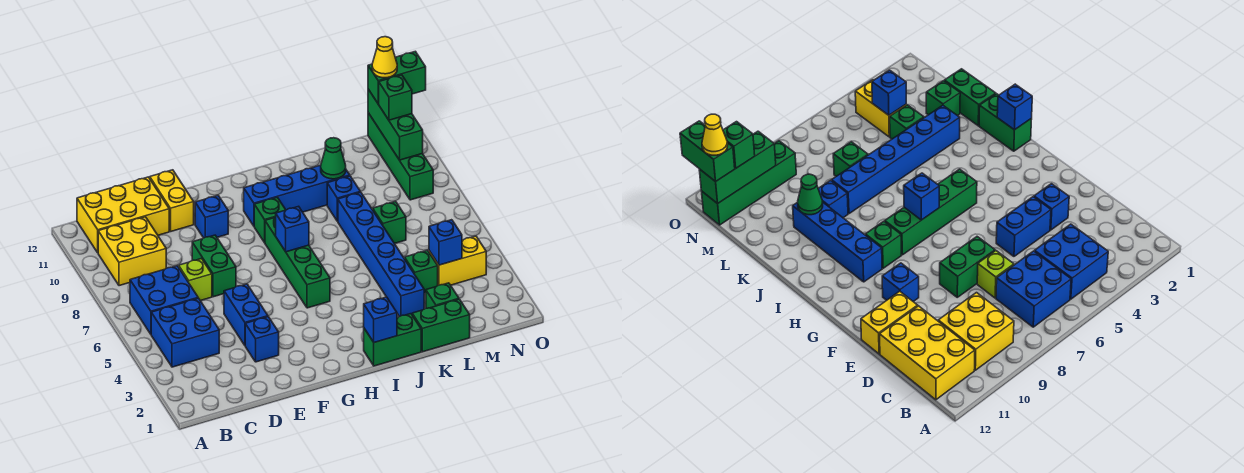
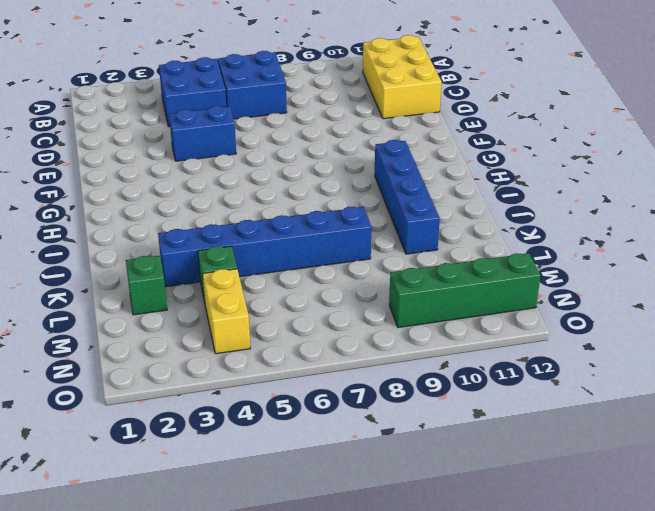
none -> yellow 2x2 brick [98,217,166,286]
none -> lime 1x1 brick [179,259,212,301]
none -> blue 1x1 brick [245,317,279,362]
none -> green 1x2 brick [192,235,236,297]

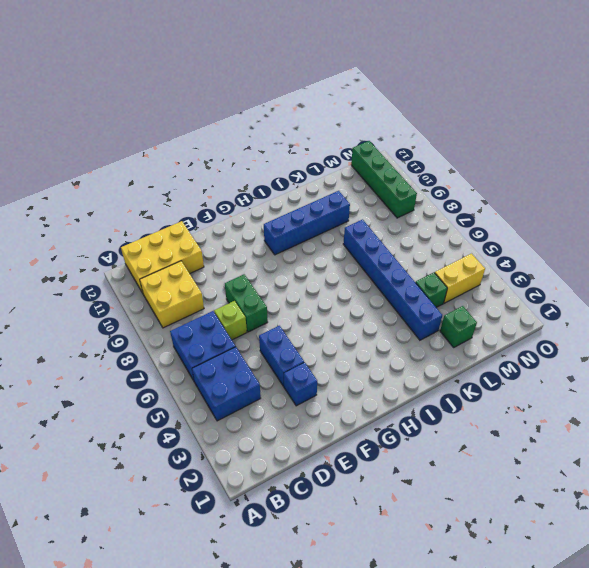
none -> yellow 1x2 brick [150,170,194,231]
none -> blue 1x1 brick [195,196,228,238]
none -> green 1x4 brick [265,217,330,308]
none -> green 1x1 brick [254,197,285,243]

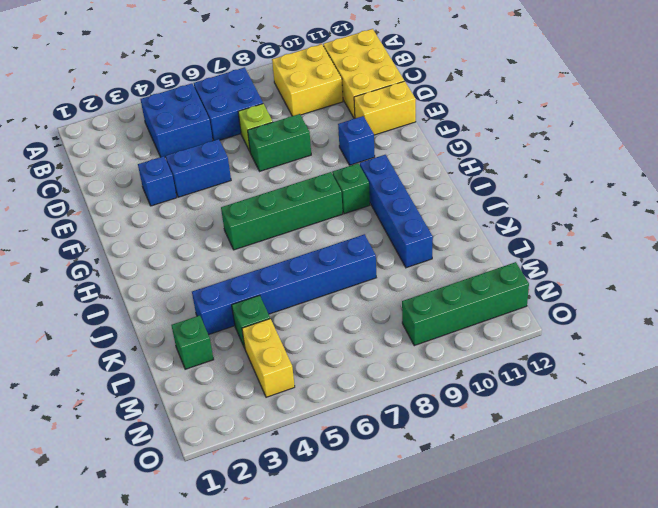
none -> green 1x2 brick [364,314,421,366]
none -> green 1x2 brick [412,299,470,352]
none -> blue 1x1 brick [327,176,360,221]
none -> green 1x1 brick [373,201,406,243]

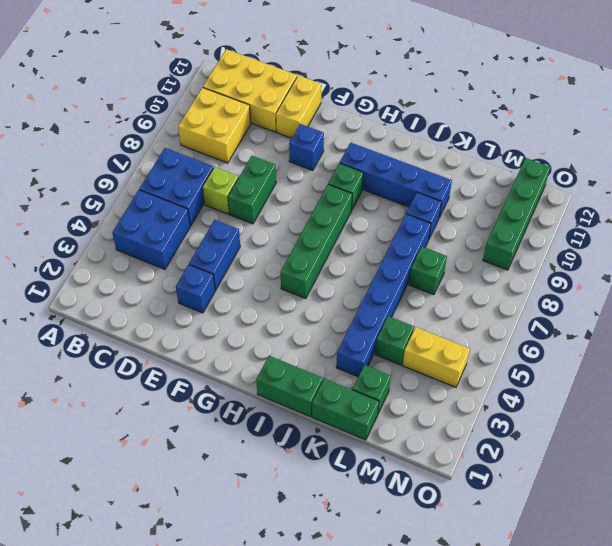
none -> blue 1x1 brick [276,206,309,252]
none -> blue 1x1 brick [364,297,397,343]
none -> green 1x1 cone [321,138,346,179]
none -> blue 1x1 brick [429,220,462,265]

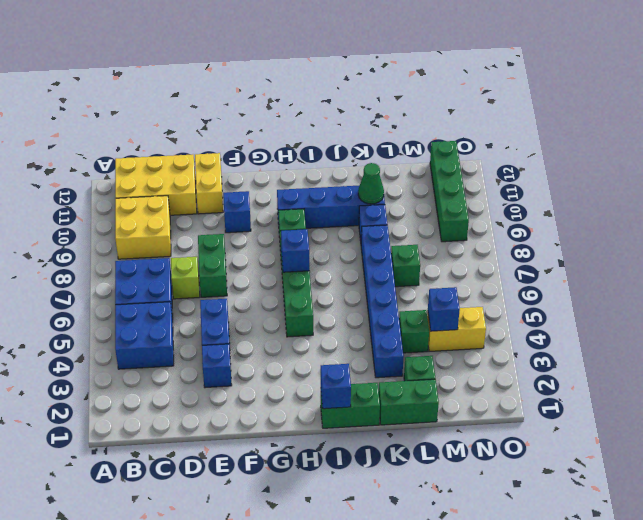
none -> green 1x3 brick [368,89,423,160]
none -> green 1x1 brick [379,75,412,120]
none -> green 1x2 brick [368,51,426,104]
none -> yellow 1x1 cone [372,37,397,78]

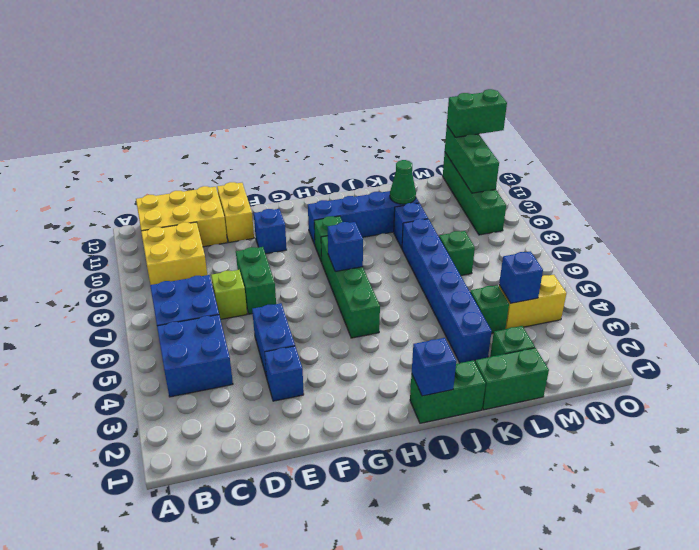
none -> green 1x1 brick [379,75,412,120]
none -> yellow 1x1 cone [372,37,397,78]

